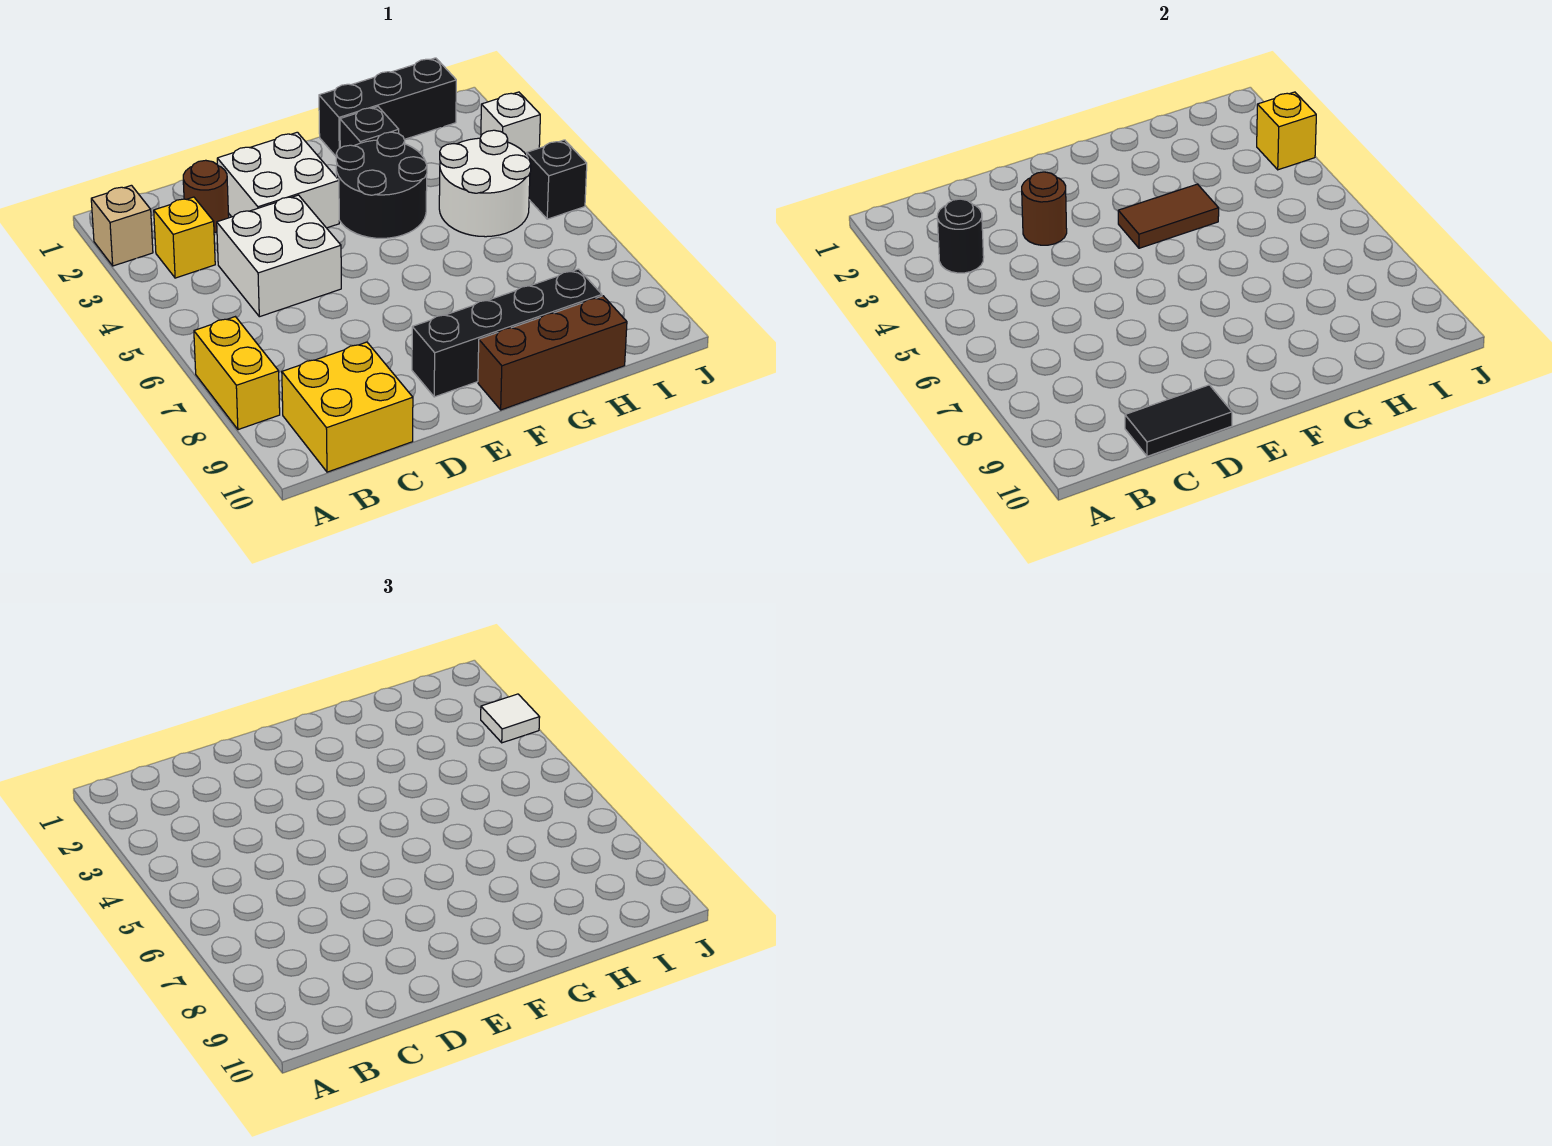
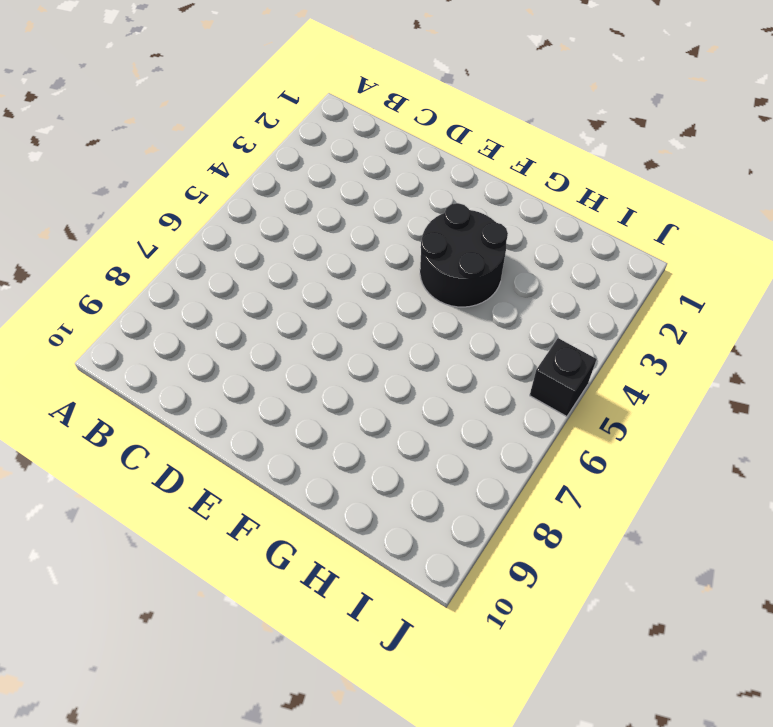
none -> tan 1x1 brick [91,185,153,266]
none -> yellow 1x2 brick [194,317,280,430]
none -> yellow 1x1 brick [154,197,215,278]

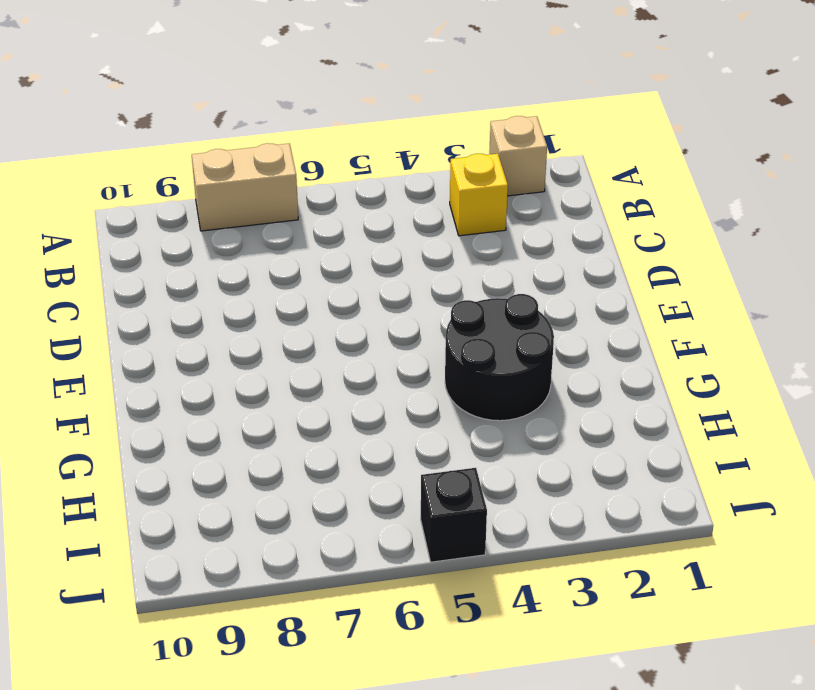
tan 1x2 brick [192,143,298,231] -> yellow 1x2 brick [194,317,280,430]
none -> yellow 2x2 brick [282,342,413,472]
none -> brown 1x1 round brick [183,160,229,233]
none -> white 2x2 brick [217,195,341,317]

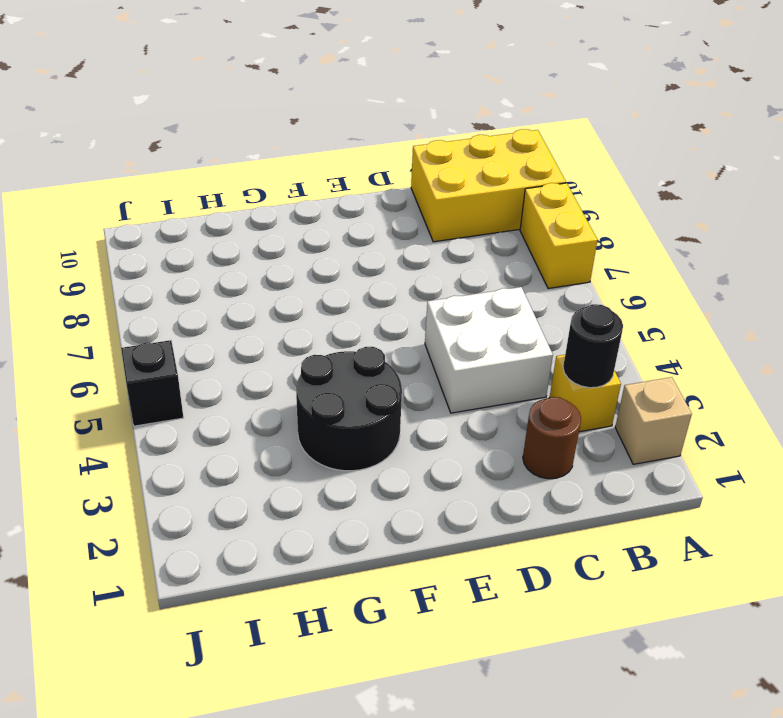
yellow 2x3 brick [411,129,566,242] -> yellow 2x2 brick [282,342,413,472]
none -> white 2x2 brick [217,132,339,228]
none -> black 1x4 brick [412,269,602,397]
none -> brown 1x3 brick [478,296,627,410]

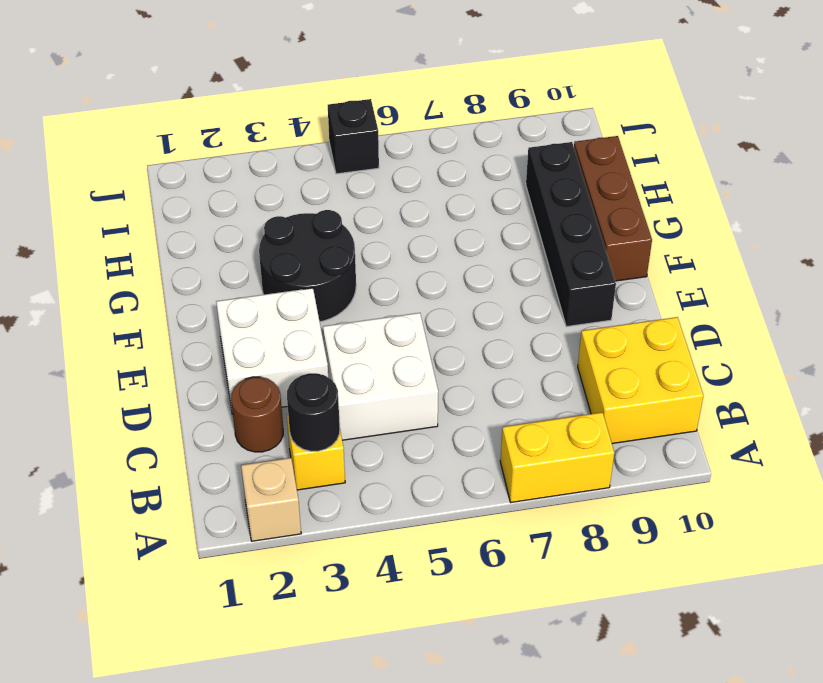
none -> black 1x3 brick [319,58,456,156]
none -> black 1x1 brick [340,107,399,148]
none -> white 2x2 round brick [439,130,531,237]

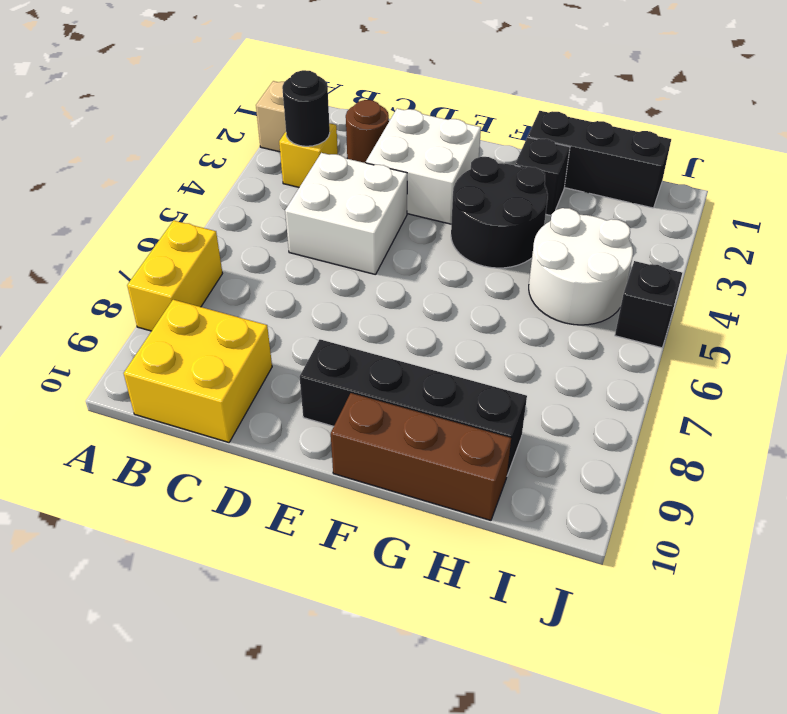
none -> white 1x1 brick [481,92,540,155]
none -> black 1x2 tile [1125,385,1232,456]
none -> brown 1x1 round brick [1022,172,1067,245]

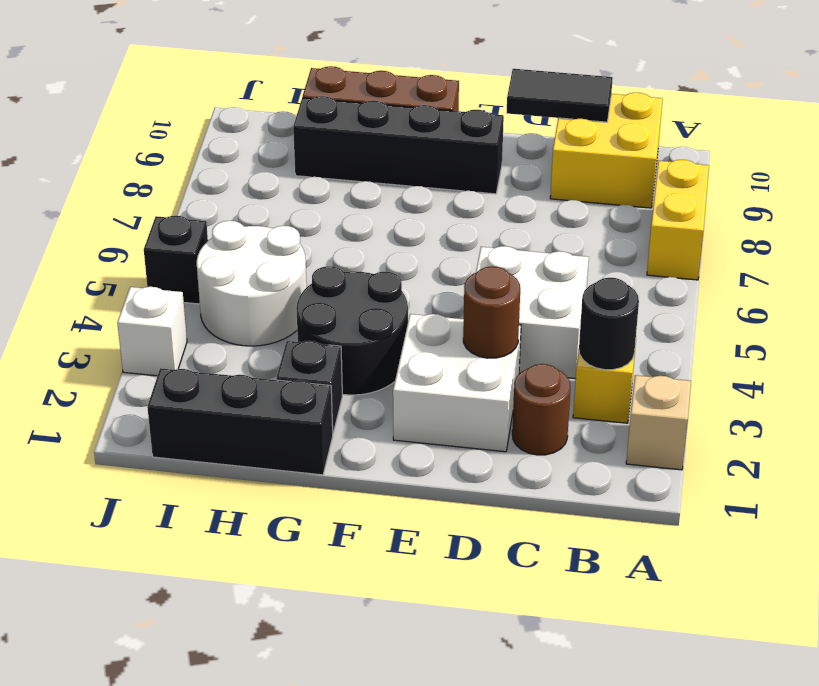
none -> brown 1x2 tile [1118,184,1219,248]
none -> yellow 1x1 brick [1257,92,1316,170]
none -> white 1x1 tile [481,694,540,743]

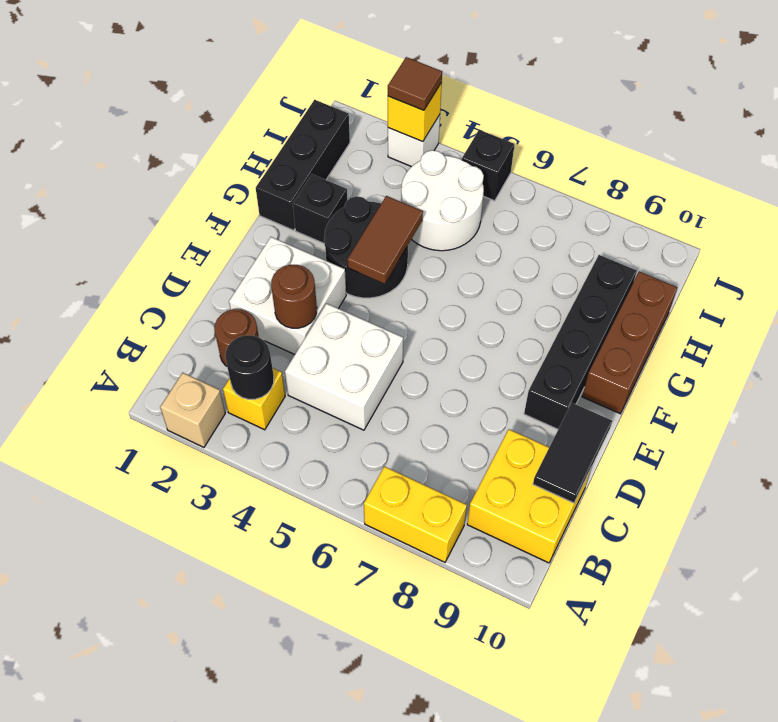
brown 1x1 tile [388,57,442,110] -> white 1x1 tile [481,694,540,743]

